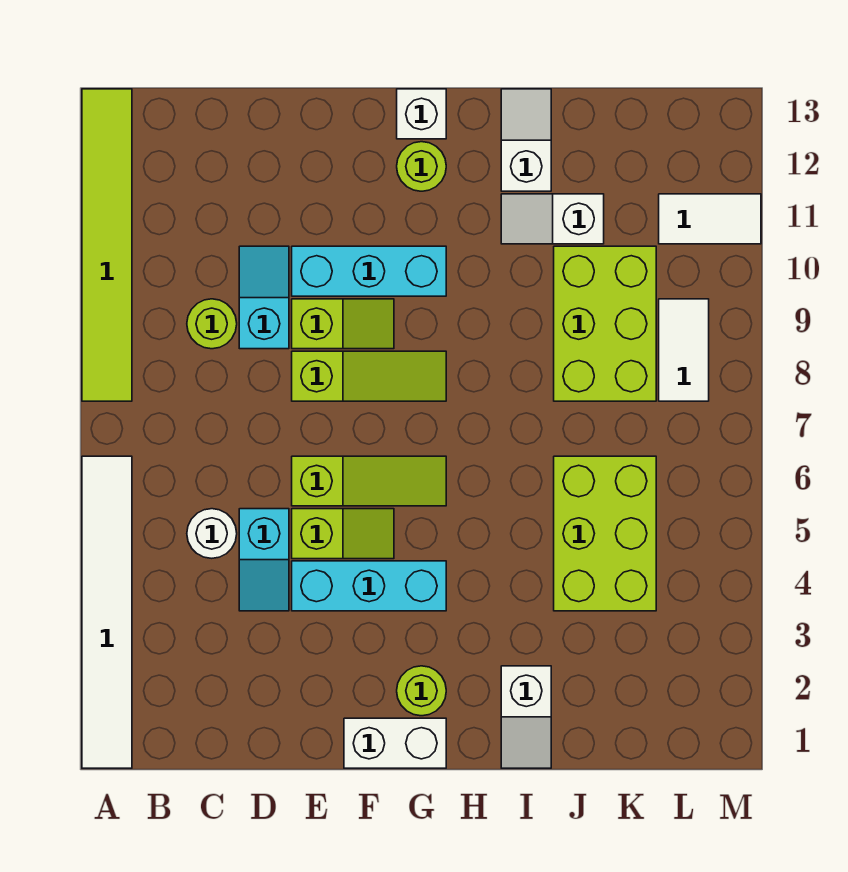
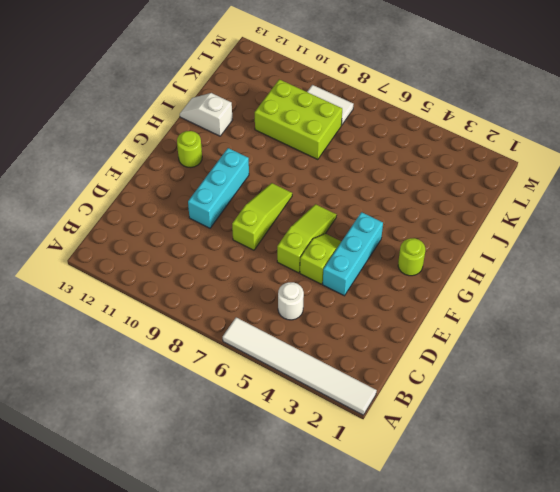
none -> lime 1x6 tile [82,89,132,401]
none -> lime 1x1 round brick [187,299,237,349]
none -> cyan 1x2 slope [239,509,289,611]

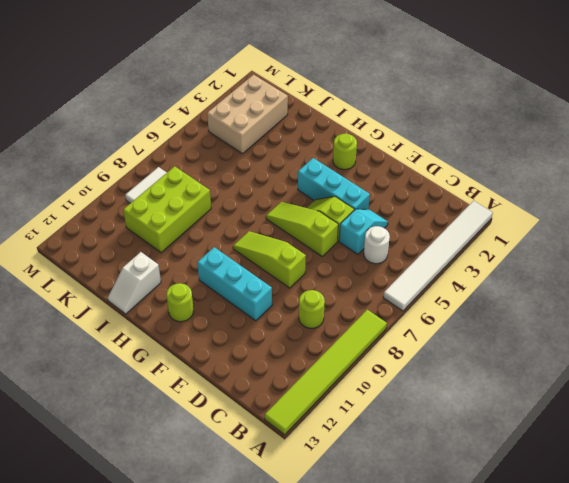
tan 2x3 brick [207,75,288,154] -> lime 2x3 brick [554,456,656,611]
none -> cyan 1x2 slope [239,246,289,349]
none -> lime 1x2 slope [292,299,394,349]
none -> white 1x2 brick [344,718,446,768]

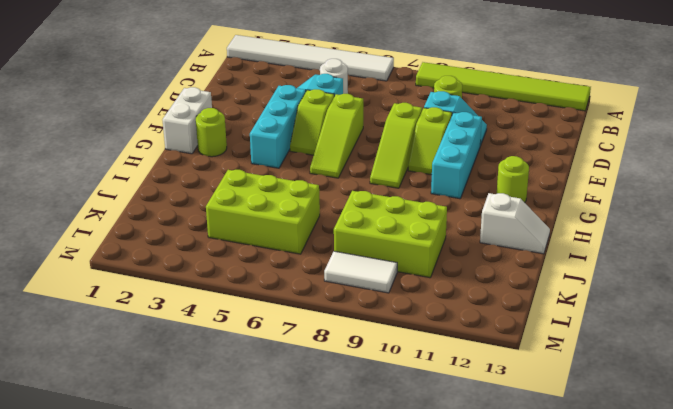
none -> white 1x1 brick [397,89,446,139]
none -> white 1x2 slope [501,666,551,768]
none -> white 1x2 slope [501,194,604,244]

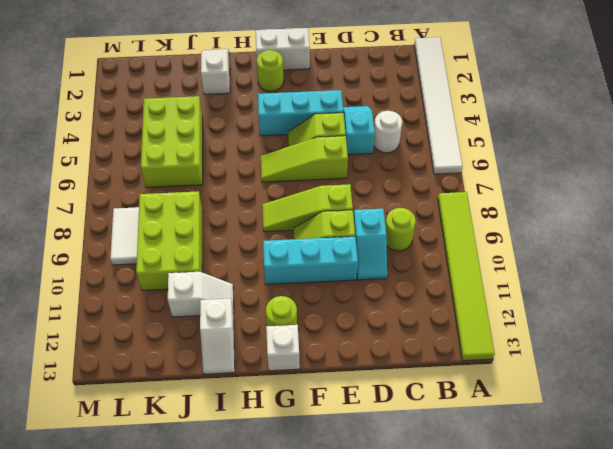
none -> white 1x2 tile [659,194,761,244]

